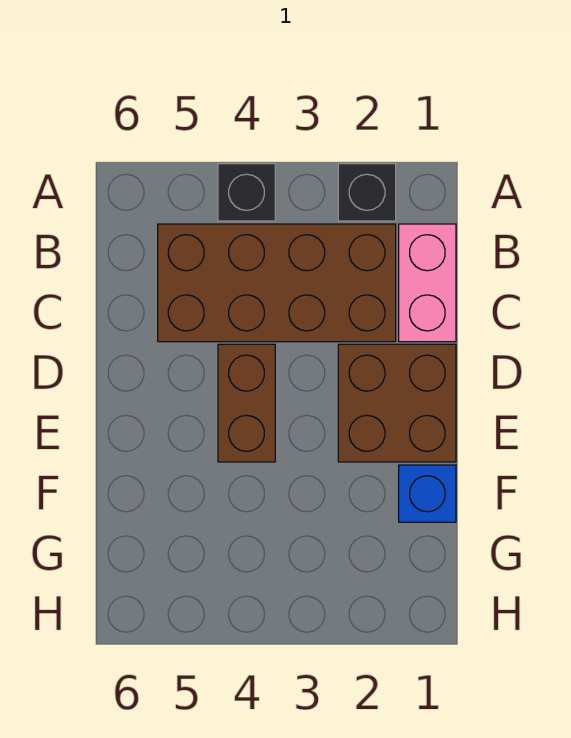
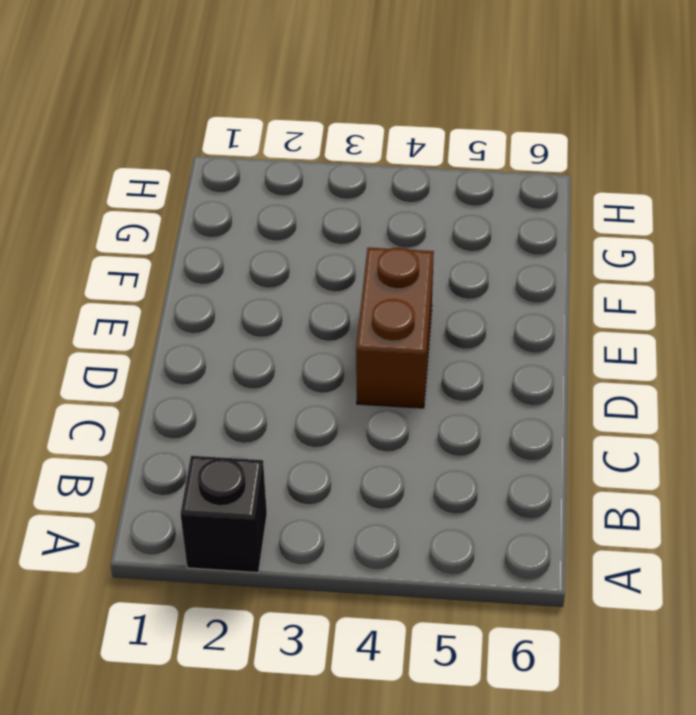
none -> black 1x1 brick [218,164,275,221]
none -> pink 1x2 brick [399,224,456,342]

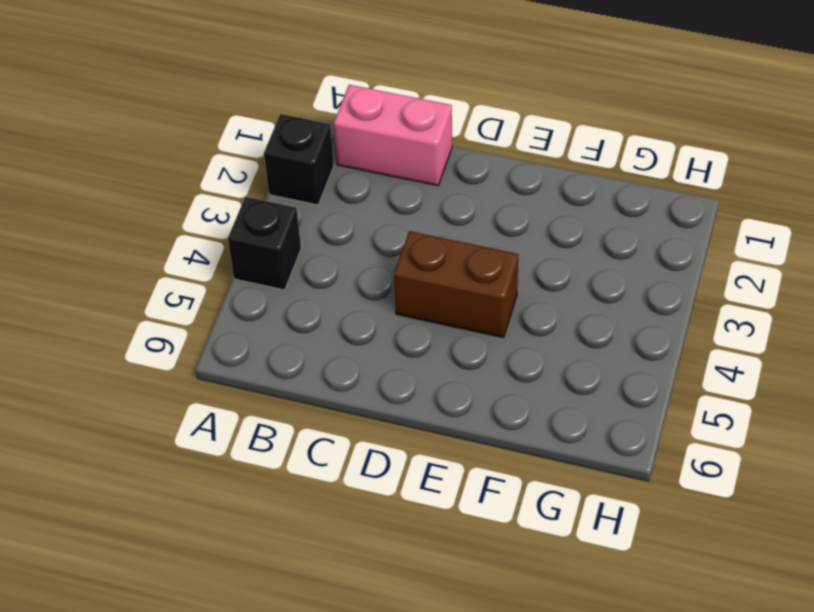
none -> brown 2x4 brick [158,224,396,342]
none -> brown 2x2 brick [338,344,456,462]

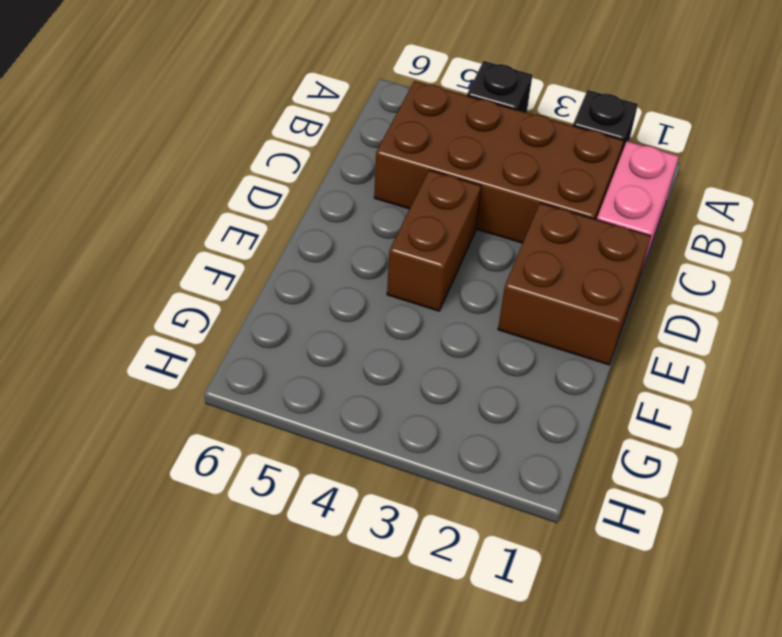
none -> blue 1x1 brick [399,465,456,522]

